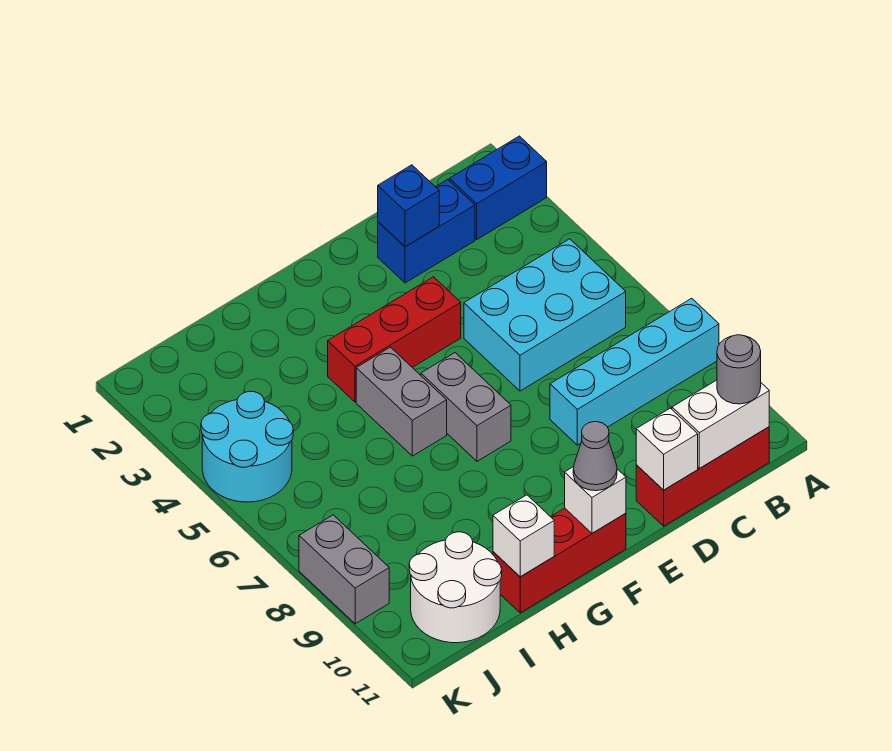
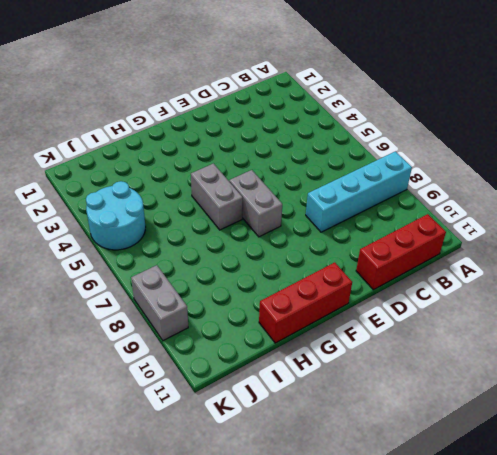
none -> blue 1x2 brick [449,136,547,239]
none -> cyan 2x3 brick [464,239,626,391]
none -> blue 1x2 brick [378,179,475,283]

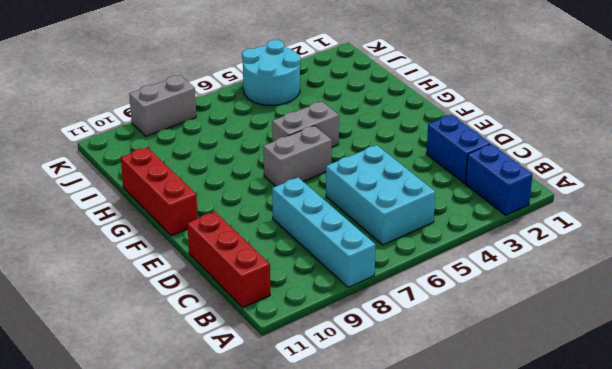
none -> red 1x3 brick [328,277,461,402]
none -> white 2x2 round brick [409,532,502,643]
none -> white 1x2 brick [672,380,769,468]

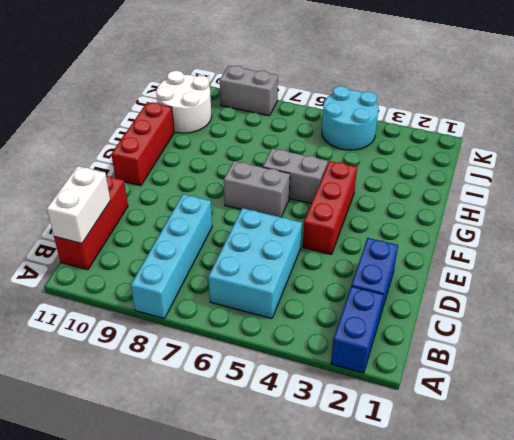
none -> blue 1x1 brick [378,165,439,247]
none -> white 1x1 brick [636,408,698,490]
none -> white 1x1 brick [565,467,626,533]

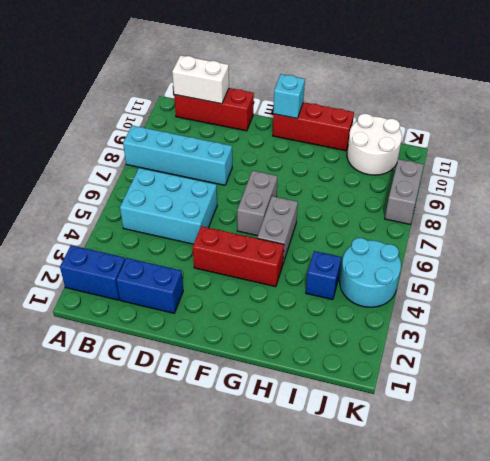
cyan 1x1 brick [273,74,305,118] -> white 1x1 brick [565,467,626,533]
blue 1x1 brick [306,251,341,300] -> blue 1x1 brick moved to [378,165,439,247]
none -> white 1x1 brick [636,408,698,490]
none -> white 1x1 brick [493,495,554,577]
none -> grey 1x1 round brick [717,335,761,404]

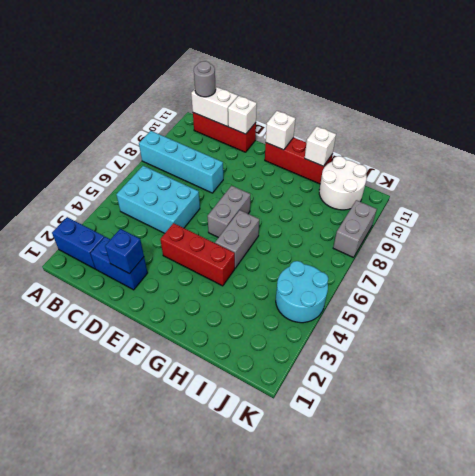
none -> grey 1x1 cone [573,422,617,491]

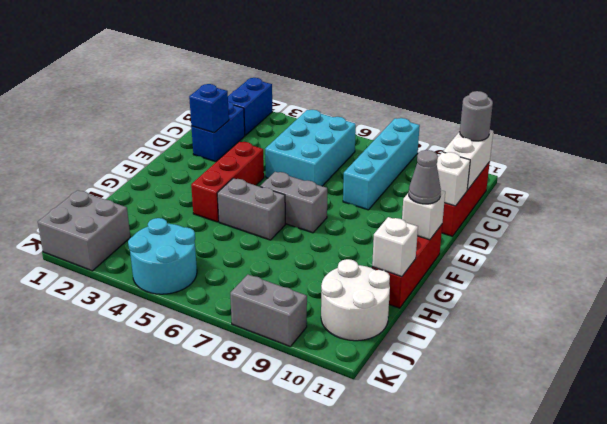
grey 2x2 brick [38,190,130,271] -> none

